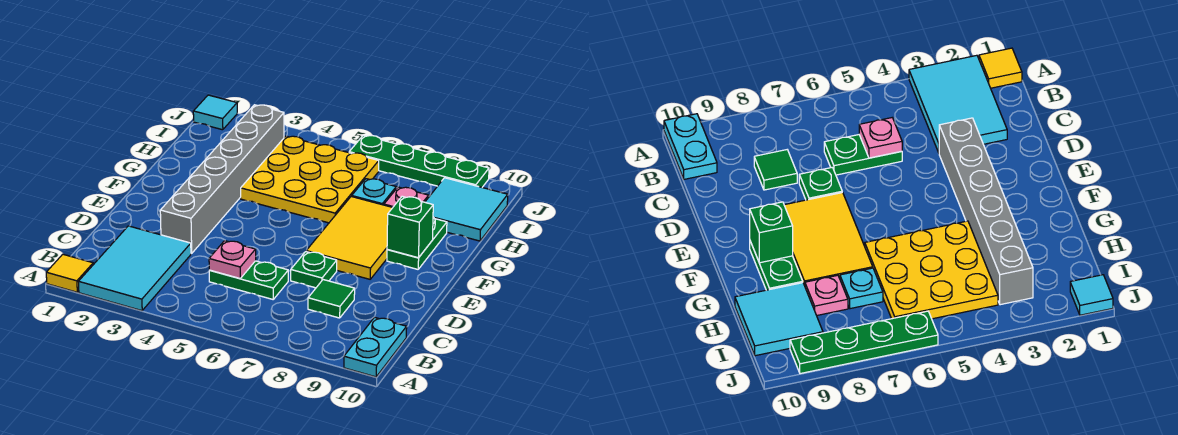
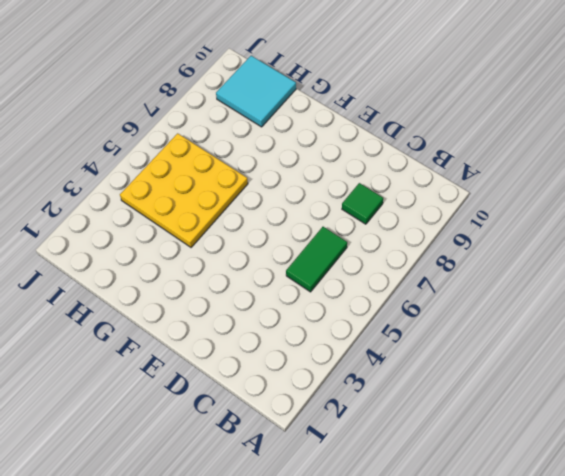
green 1x2 tile [286,227,347,292] -> green 1x2 plate [209,261,288,299]
none -> yellow 1x1 tile [46,254,93,292]
none -> cyan 2x3 tile [78,226,191,311]
none -> cyan 1x2 plate [344,317,407,377]

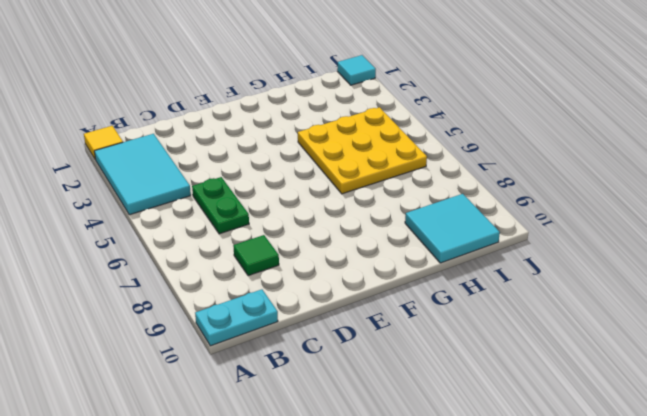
cyan 2x3 tile [94,134,191,215] -> cyan 2x3 tile turned to [78,226,191,311]
none -> grey 1x6 brick [160,105,284,253]
none -> green 1x1 plate [291,252,337,288]
none -> yellow 2x3 tile [306,196,393,279]

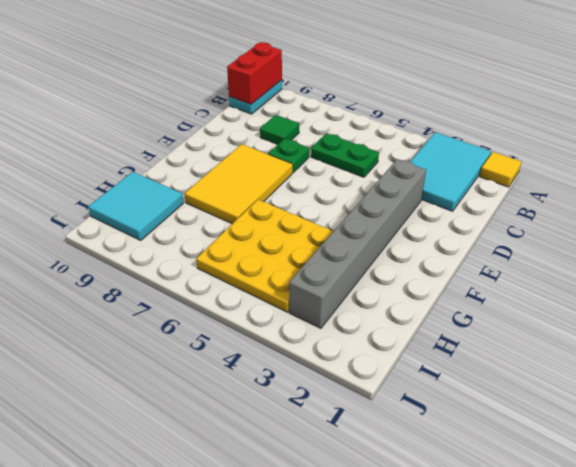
red 1x2 brick [227,42,282,104] -> none
none -> green 1x2 plate [387,217,447,269]
none -> cyan 1x1 plate [352,179,396,205]
none -> pink 1x1 plate [384,187,429,207]

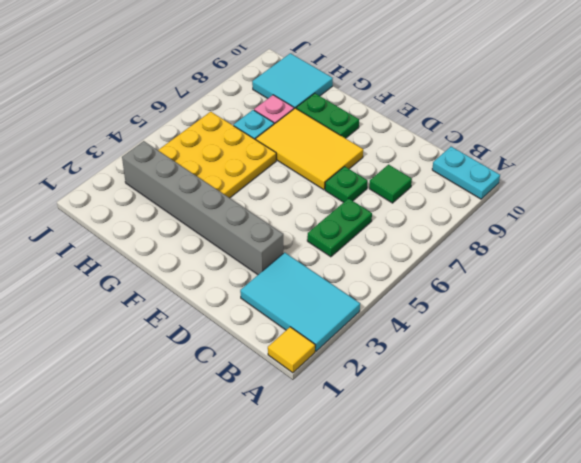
none -> cyan 1x1 tile [193,95,237,130]
none -> green 1x4 plate [349,135,489,187]
none -> pink 1x1 plate [209,241,256,278]

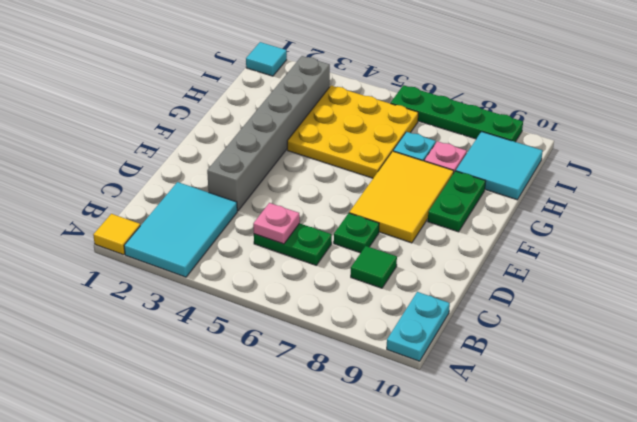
none -> green 1x1 brick [387,196,433,258]

